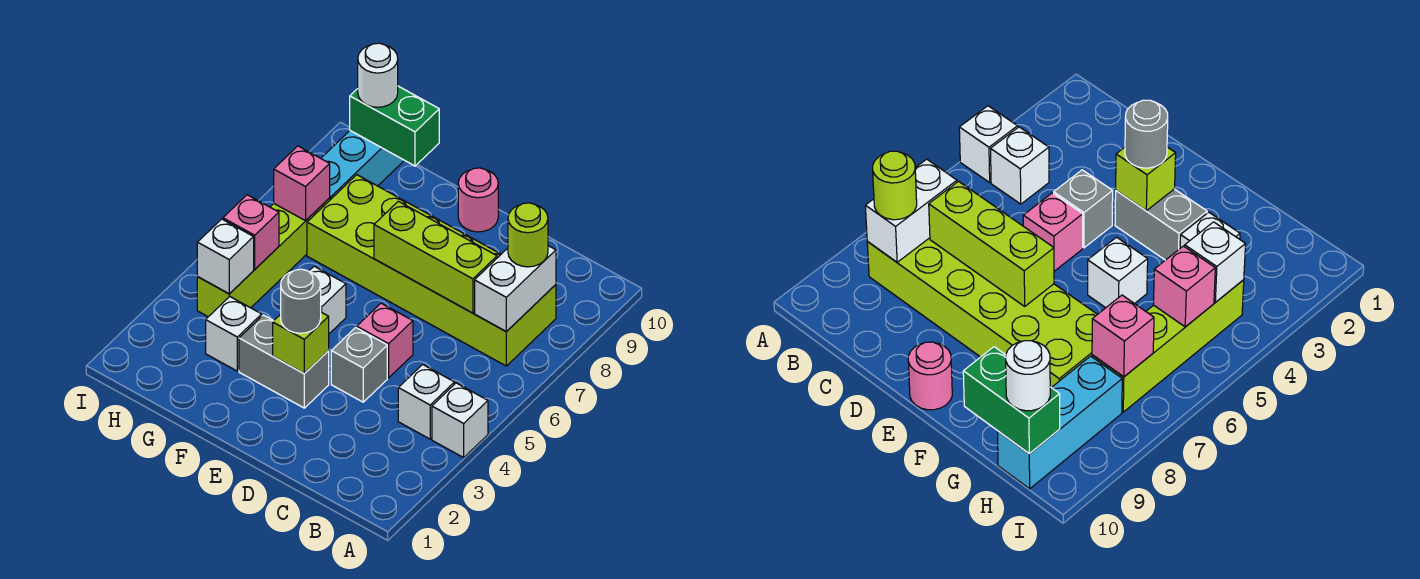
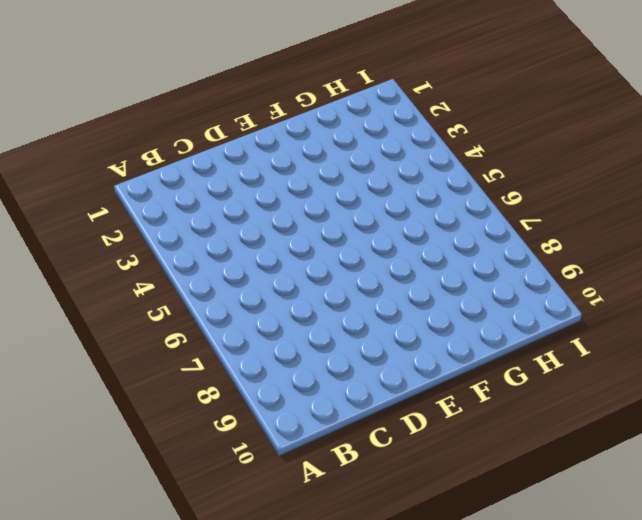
none -> white 1x1 brick [432,383,488,458]
none -> white 1x1 brick [398,365,454,439]
none -> lime 2x6 brick [307,175,556,366]

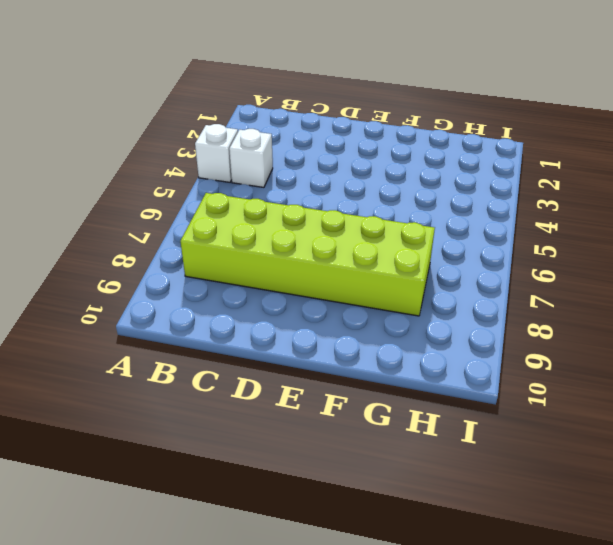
none -> grey 1x1 brick [331,328,387,402]
none -> pink 1x1 brick [357,303,413,378]
none -> grey 1x2 brick [239,315,329,408]

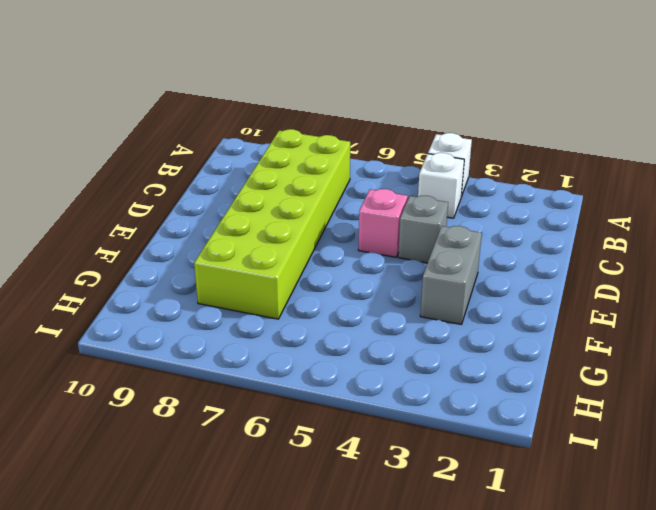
none -> pink 1x1 round brick [458,168,498,232]
none -> white 1x1 brick [309,266,346,334]
none -> white 1x1 brick [206,297,262,371]

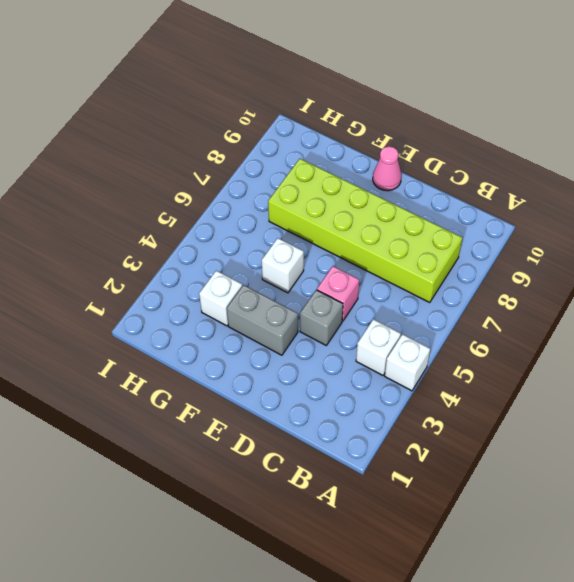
pink 1x1 cone [373,146,401,191] -> pink 1x1 round brick [458,168,498,232]
none -> lime 1x4 brick [197,198,330,317]
none -> cyan 1x3 brick [321,131,404,200]
none -> white 1x2 brick [475,246,556,332]

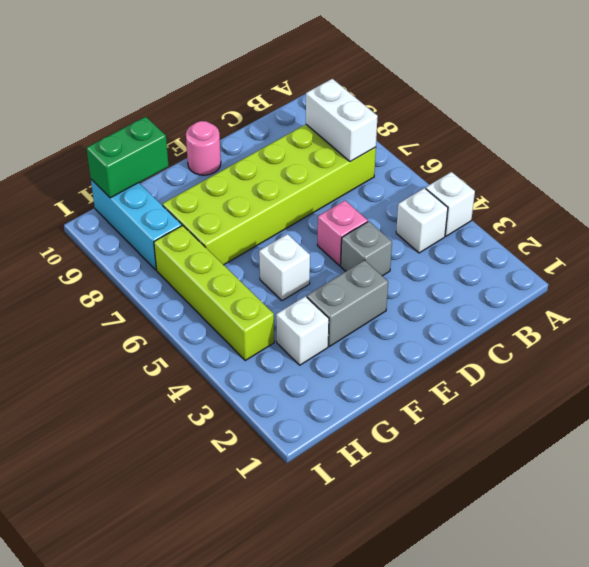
none -> lime 1x3 brick [374,201,497,313]
none -> lime 1x1 brick [273,312,329,374]
none -> white 1x1 brick [197,219,254,294]

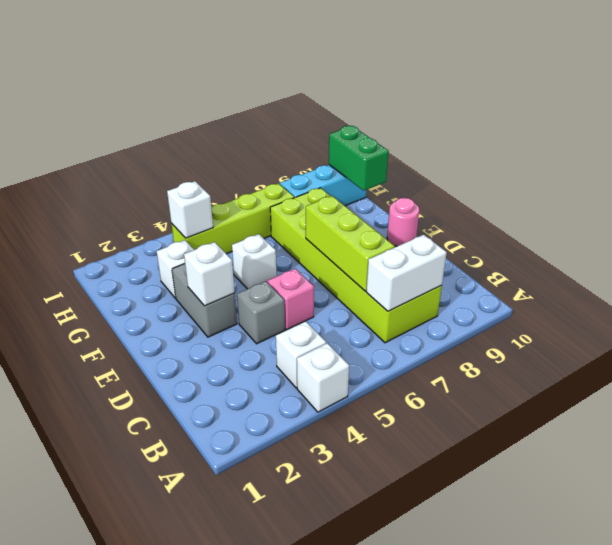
white 1x1 brick [184,242,235,306] -> lime 1x1 brick [273,312,329,374]
none -> pink 1x1 brick [223,195,279,269]
none -> pink 1x1 brick [274,146,330,221]
none -> lime 1x1 round brick [508,203,548,267]

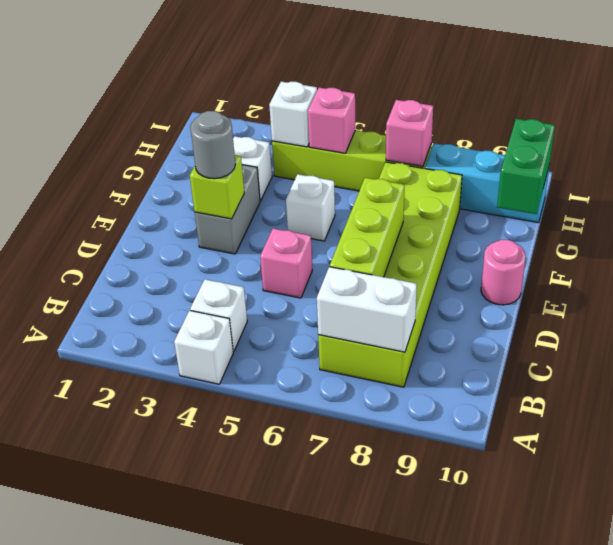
none -> grey 1x1 brick [331,328,387,402]
none -> lime 1x1 round brick [508,203,548,267]
none -> white 1x1 round brick [358,43,398,107]

